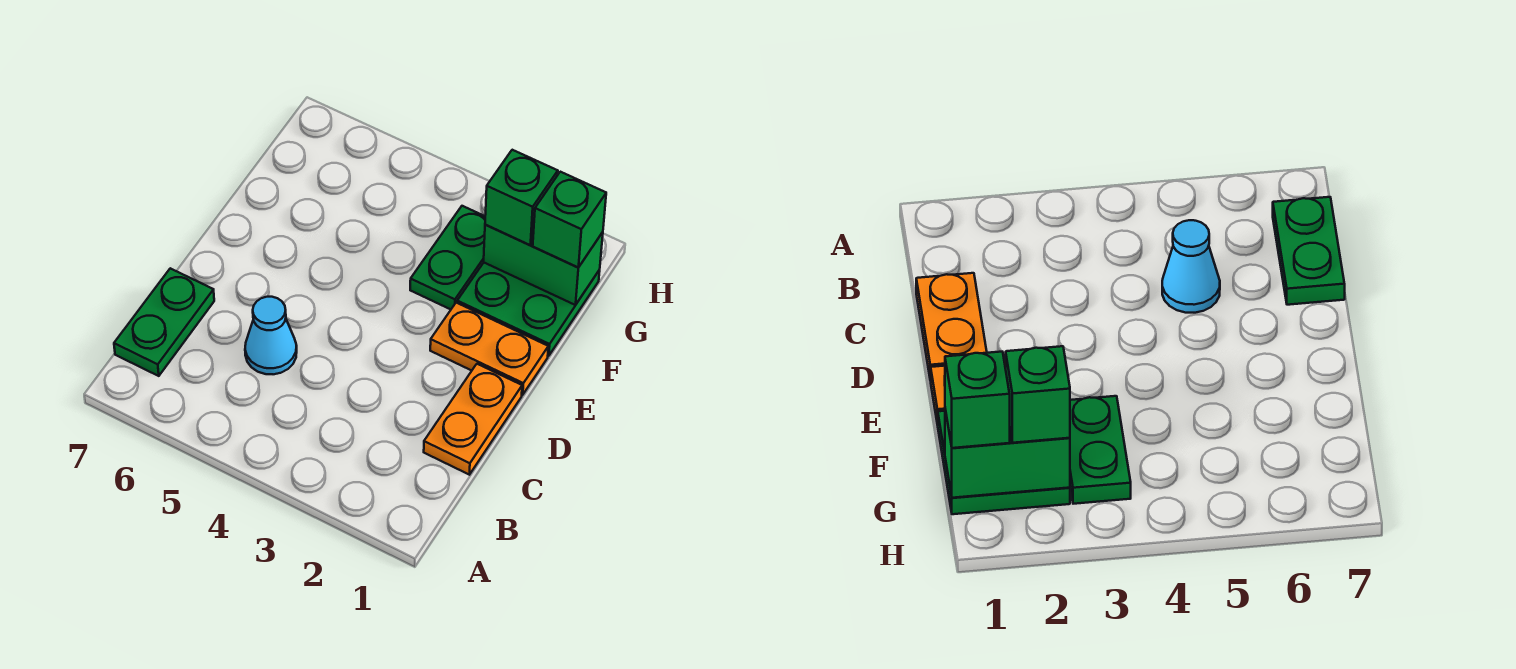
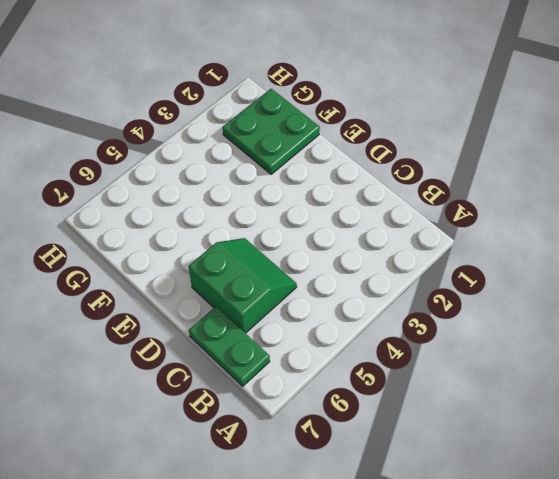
green 2x2 slope [189,238,297,333] -> cyan 1x1 cone [245,297,297,374]
none -> orange 1x2 plate [424,364,522,475]
none -> orange 1x2 plate [430,303,548,395]

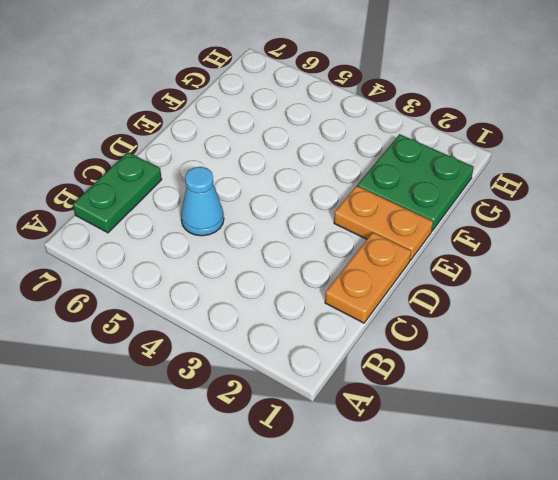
none -> green 1x2 plate [410,206,485,309]
none -> green 1x2 brick [484,225,603,305]

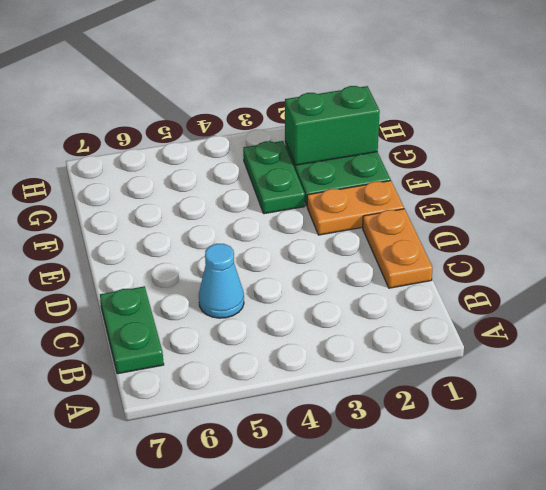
none -> green 1x1 brick [533,172,606,267]
none -> green 1x1 brick [485,150,558,245]

